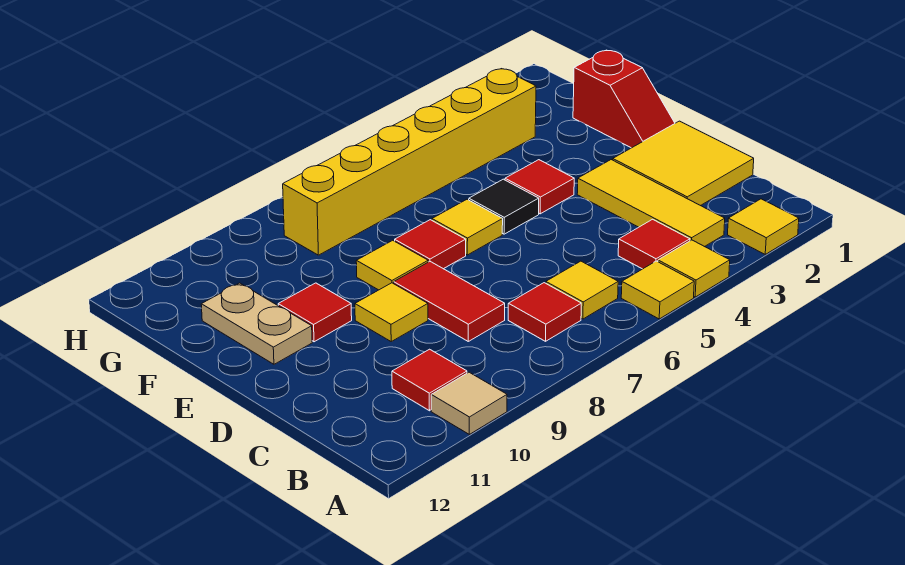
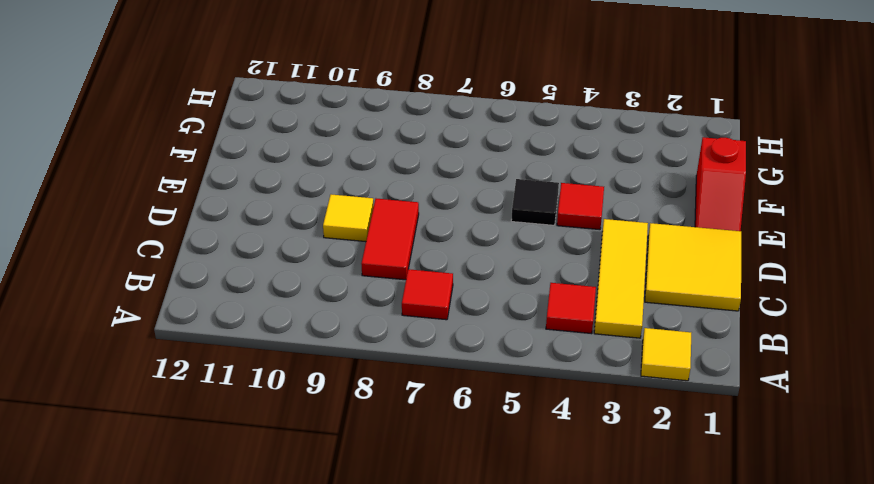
none -> yellow 1x1 tile [658,240,730,297]
none -> yellow 1x1 tile [621,261,694,319]
none -> tan 1x1 tile [431,372,507,434]

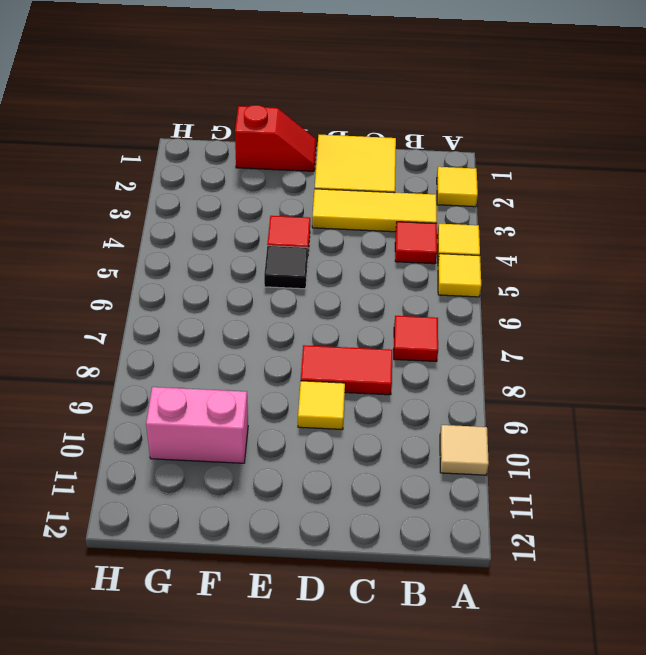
pink 1x2 brick [146,387,248,463] -> none
none -> yellow 1x1 tile [546,261,618,319]
none -> red 1x1 tile [392,349,467,411]
none -> yellow 1x1 tile [432,199,503,255]

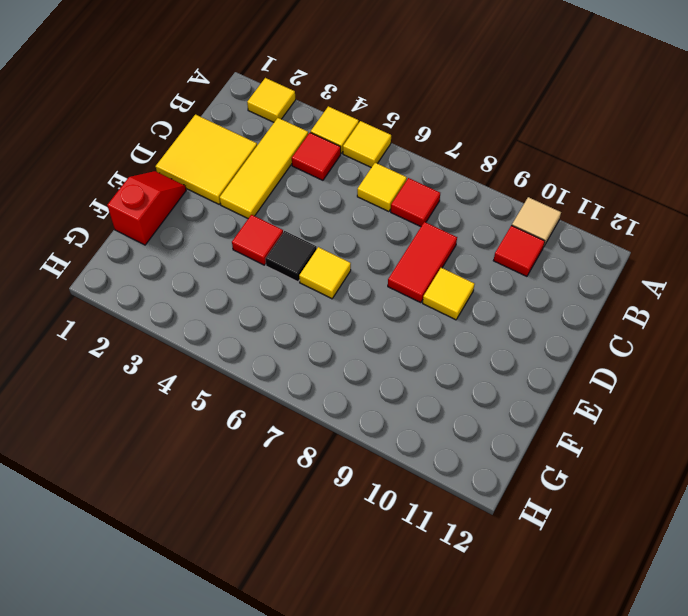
none -> red 1x1 tile [395,220,466,269]
none -> yellow 1x1 tile [356,240,428,290]
none -> red 1x1 tile [278,283,352,342]

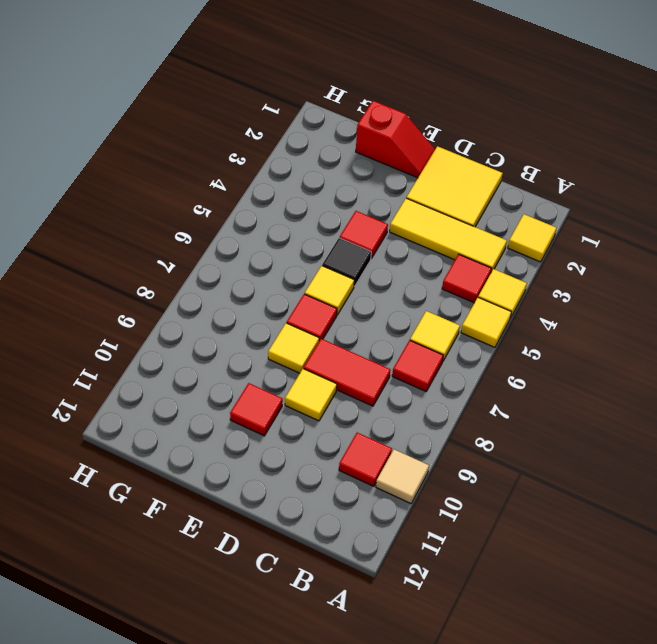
none -> tan 1x2 plate [201,283,312,364]
none -> yellow 1x6 brick [283,69,536,255]

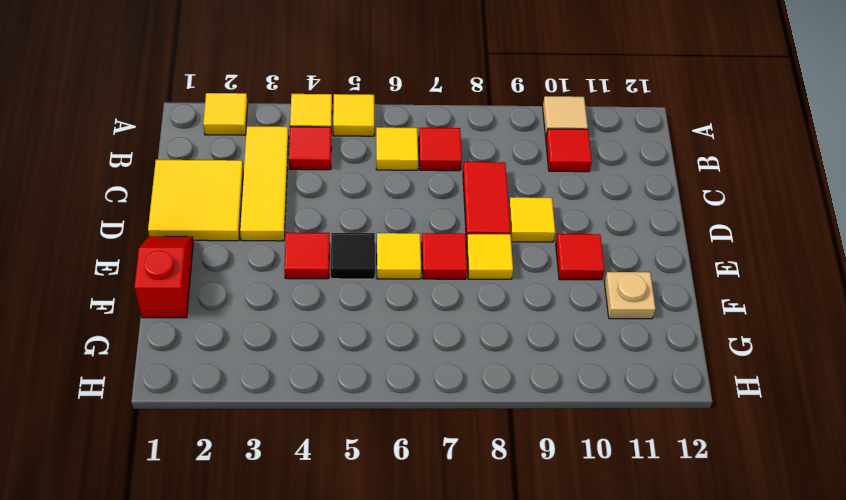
tan 1x1 plate [604,272,656,319] -> tan 1x2 plate [201,283,312,364]
none -> yellow 1x6 brick [283,69,536,255]

